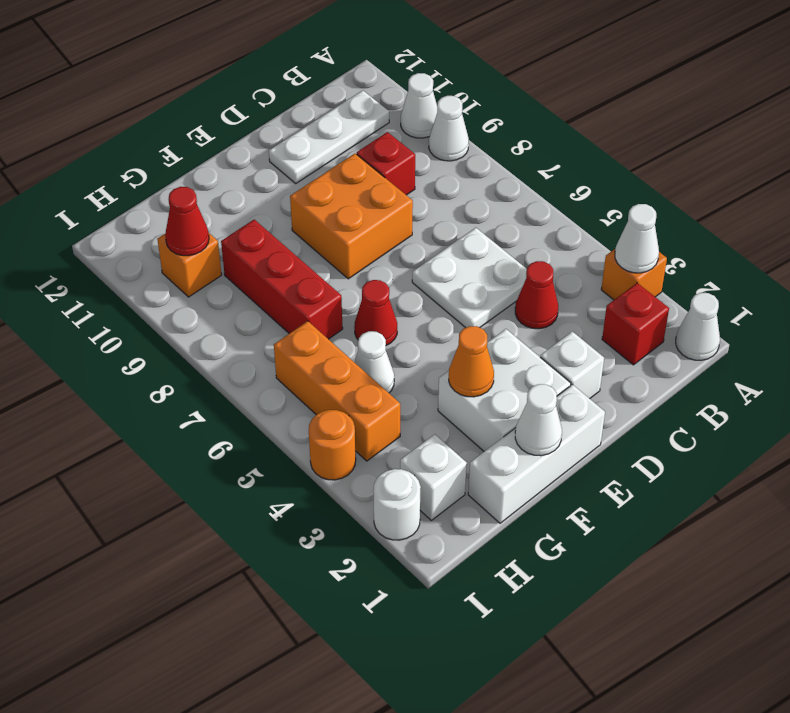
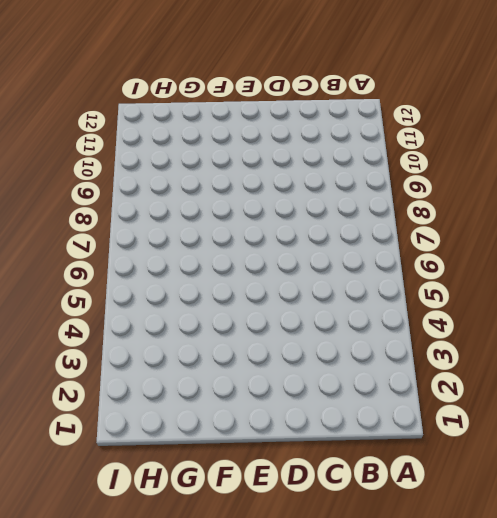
none -> white 1x1 cone [676,293,720,360]
none -> orange 1x1 brick [601,248,667,300]
none -> white 1x1 cone [429,96,469,161]

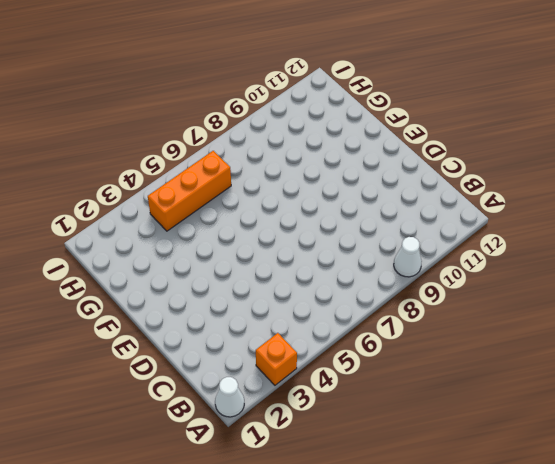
none -> white 1x1 cone [401,73,437,138]
none -> red 1x1 brick [602,283,669,365]
none -> white 1x3 plate [269,90,389,183]

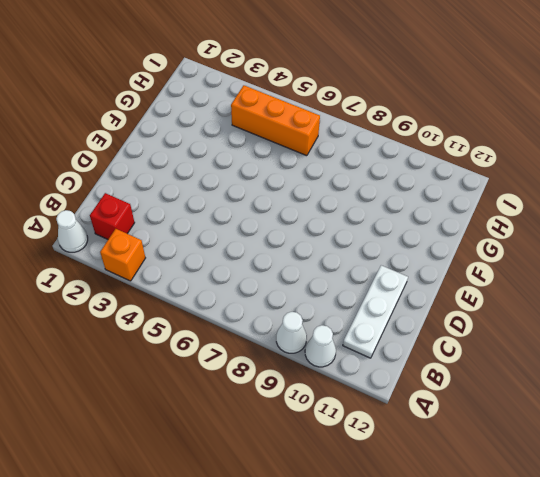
none -> red 1x1 cone [515,261,558,329]
none -> white 2x2 plate [412,228,527,328]
none -> red 1x1 brick [357,132,415,195]

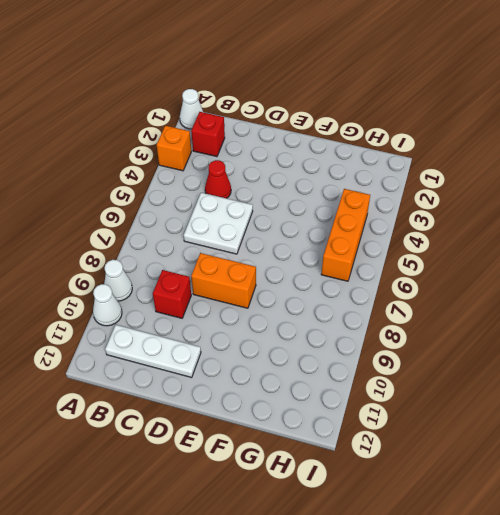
orange 1x2 brick [191,253,256,308] -> orange 2x2 brick [290,154,413,279]
none -> white 1x1 brick [540,331,604,399]
none -> white 1x3 brick [468,384,605,523]
none -> white 2x2 brick [438,329,571,451]

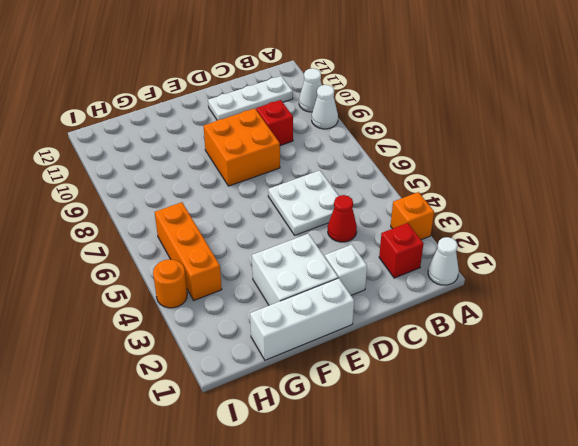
none -> red 1x1 cone [354,280,397,345]
none -> white 1x1 cone [354,331,394,393]
none -> red 1x3 brick [221,220,343,339]

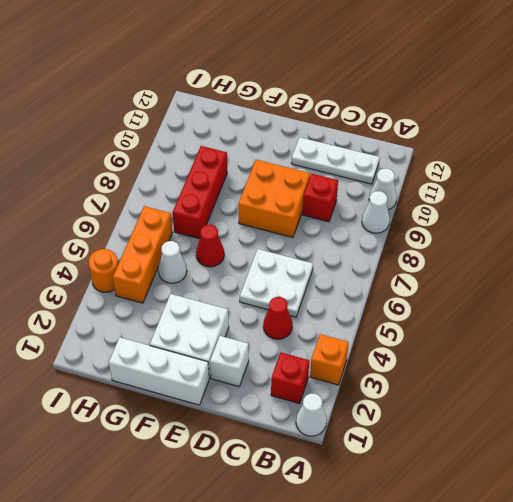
none -> white 1x1 brick [400,434,467,520]
none -> orange 1x1 brick [157,233,222,297]
none -> white 1x1 round brick [373,469,421,540]

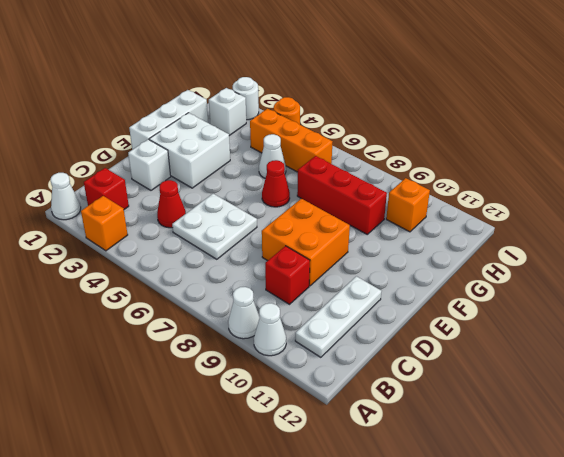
none -> white 1x1 cone [615,204,659,273]
none -> white 1x1 cone [515,384,562,456]
none -> orange 1x1 cone [449,326,494,397]

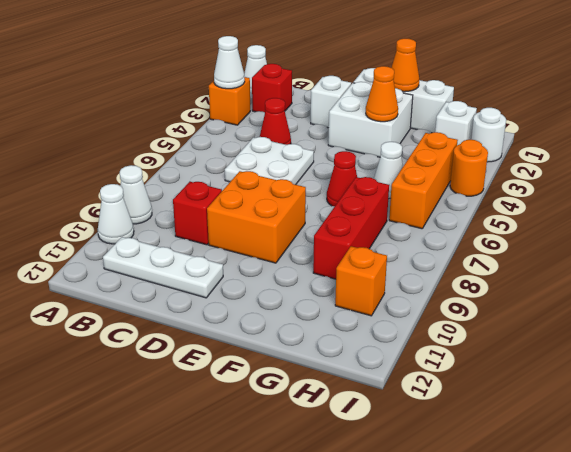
orange 1x1 cone [391,39,419,92] -> white 1x1 cone [515,384,562,456]
none -> red 1x1 cone [165,187,209,256]

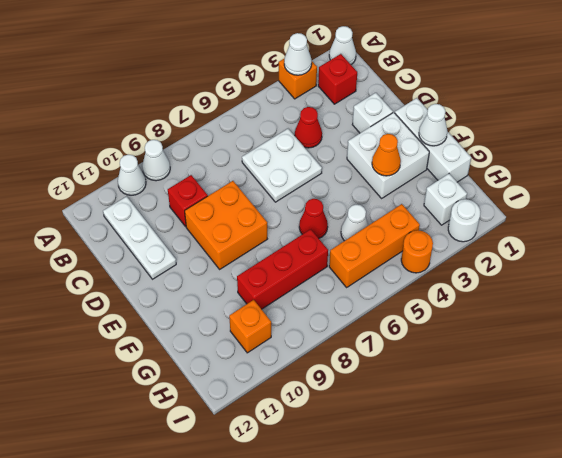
none -> red 1x1 cone [165,187,209,256]

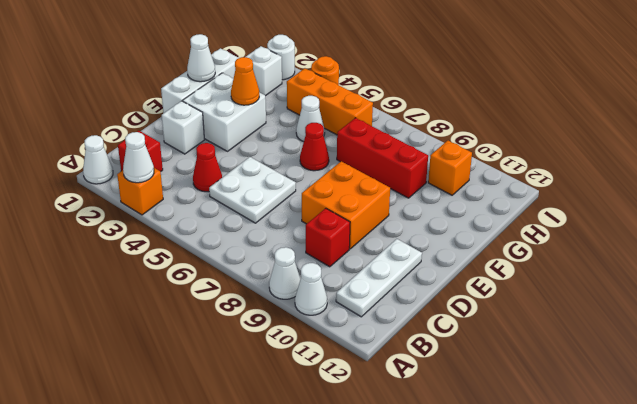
none -> red 1x1 cone [165,187,209,256]

